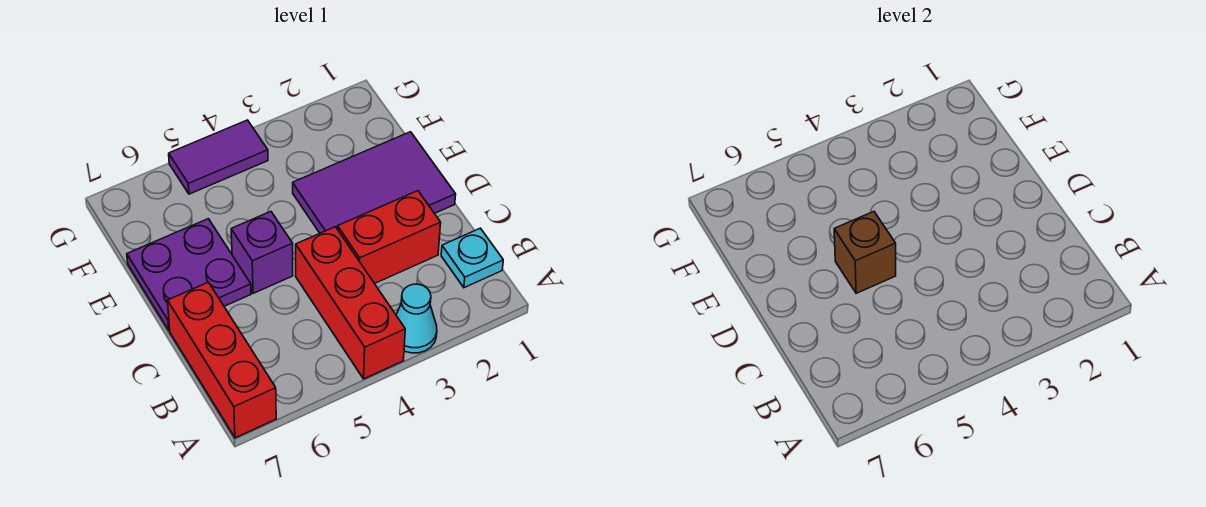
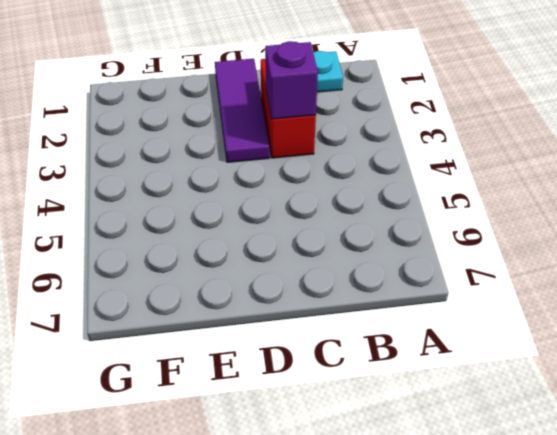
purple 1x1 brick [265,41,318,119] -> purple 1x1 brick moved to [231,212,293,293]
purple 1x3 tile [215,59,270,162] -> purple 2x3 tile [293,132,456,233]
none -> cyan 1x1 cone [396,284,437,353]
none -> red 1x3 brick [296,227,405,379]

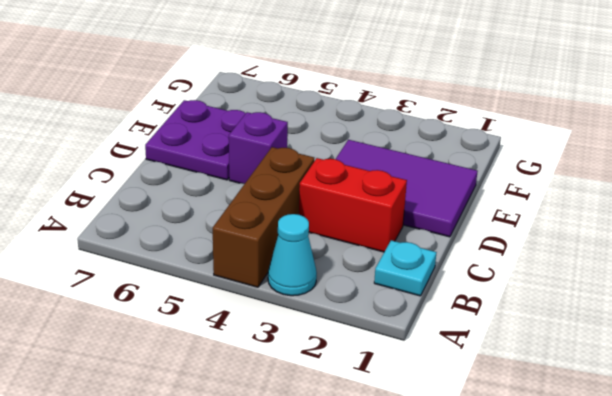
brown 1x3 brick [213,147,314,287] -> red 1x3 brick [296,227,405,379]
none -> red 1x3 brick [168,282,276,438]
none -> purple 1x2 tile [169,120,268,194]

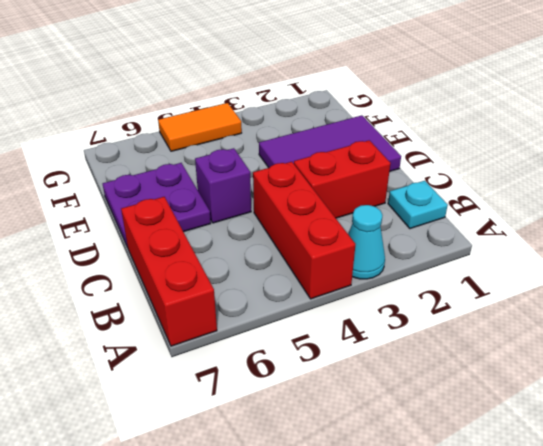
orange 1x2 tile [158,103,242,151] -> purple 1x2 tile [169,120,268,194]
none -> brown 1x1 brick [834,212,896,293]

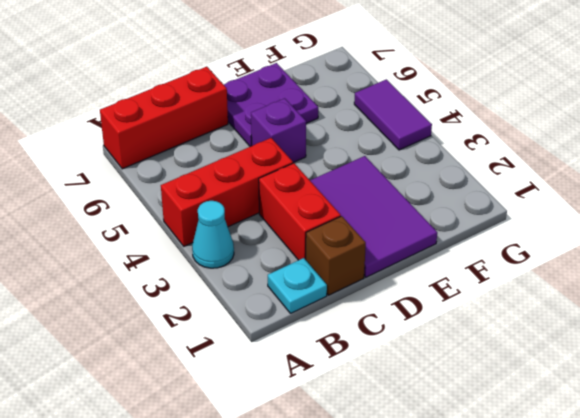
brown 1x1 brick [306,216,366,295] -> brown 1x1 brick moved to [834,212,896,293]

